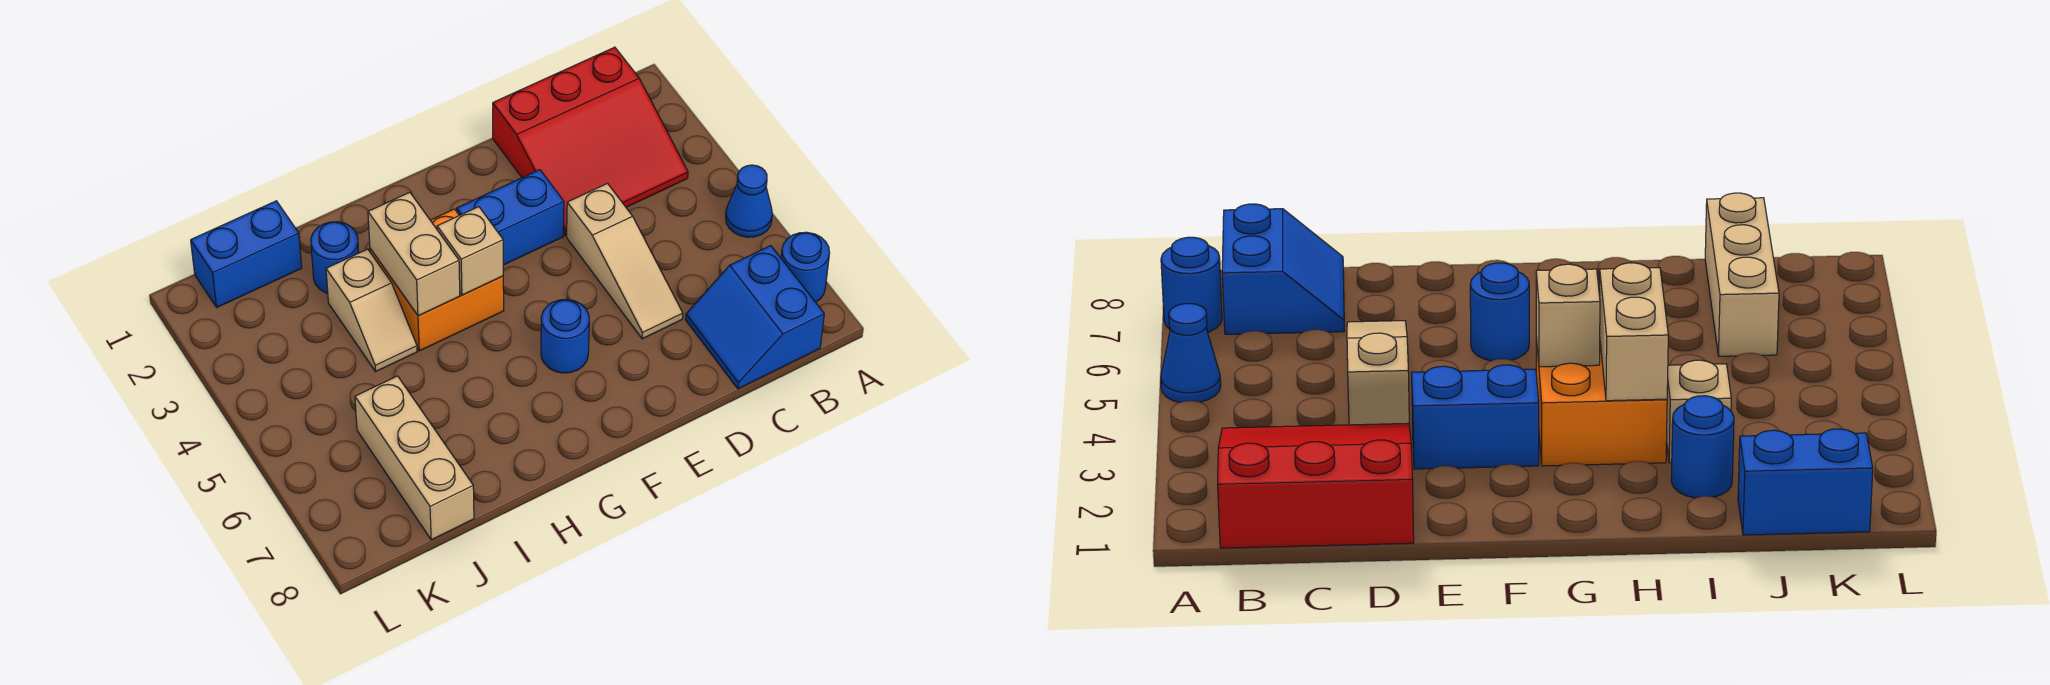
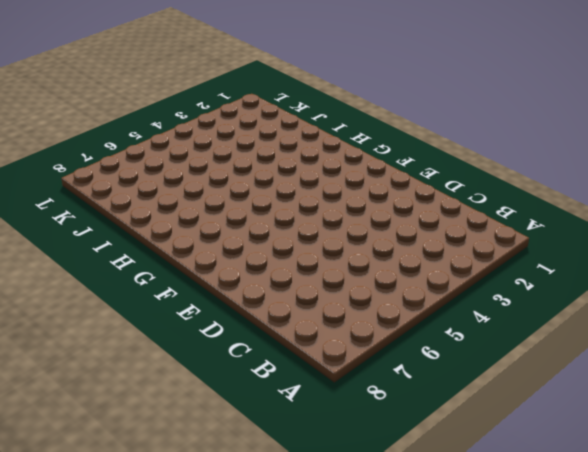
none -> blue 1x1 cone [726,165,772,237]
none -> blue 1x1 round brick [781,232,830,302]
none -> red 3x3 slope [493,47,688,236]

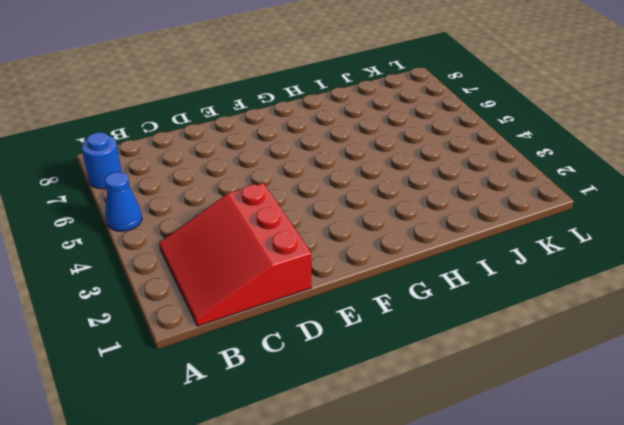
red 3x3 slope [159,183,311,326] -> red 3x3 slope turned to [493,47,688,236]
none -> blue 2x2 slope [686,246,824,389]
none -> tan 1x3 slope [567,183,683,339]
none -> blue 1x2 brick [457,170,564,265]

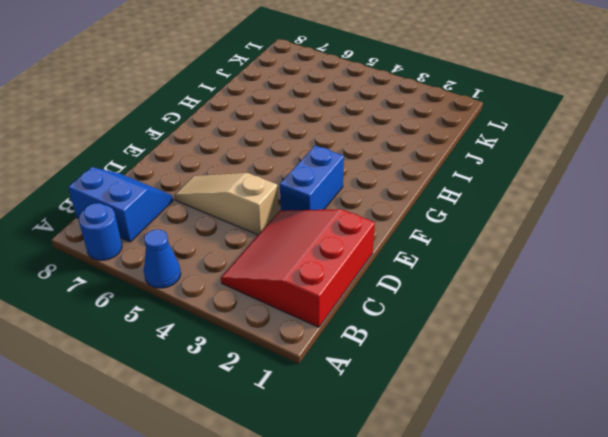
none -> blue 1x1 round brick [541,299,589,373]
none -> orange 2x2 brick [370,209,504,351]
none -> blue 1x1 round brick [311,222,359,293]

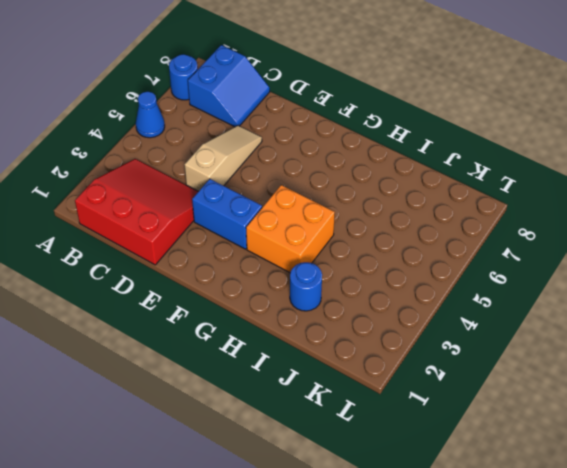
none -> blue 1x1 round brick [541,299,589,373]
none -> tan 1x2 slope [326,249,417,371]
none -> blue 1x2 brick [191,201,302,307]

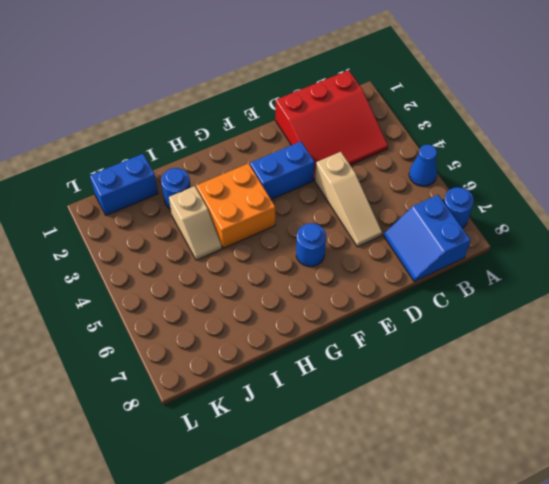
none -> tan 1x3 brick [355,376,474,540]
none -> tan 1x1 brick [437,207,503,295]
none -> tan 1x2 brick [368,192,460,316]

